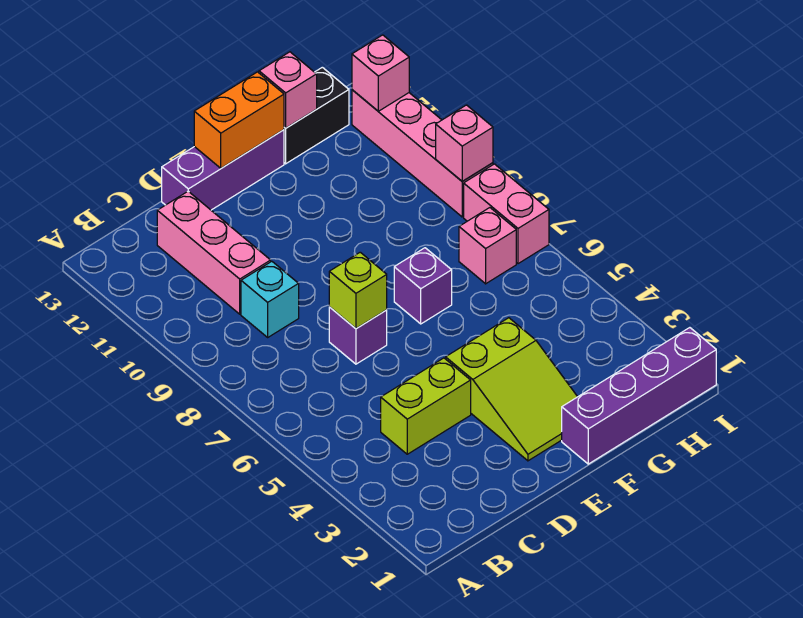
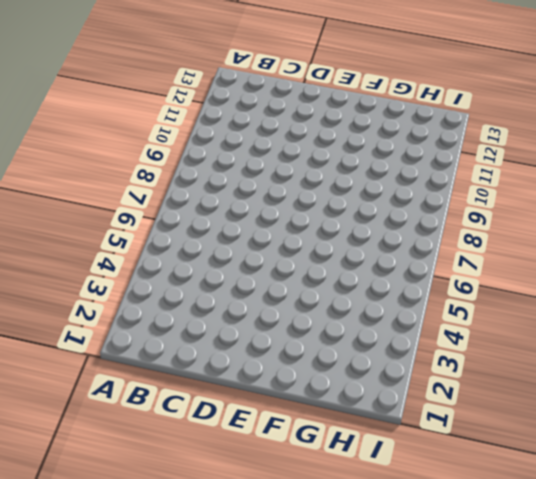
none -> lime 1x2 brick [381,358,471,454]
none -> cyan 1x1 brick [241,261,299,337]
none -> pink 1x3 brick [157,191,271,314]

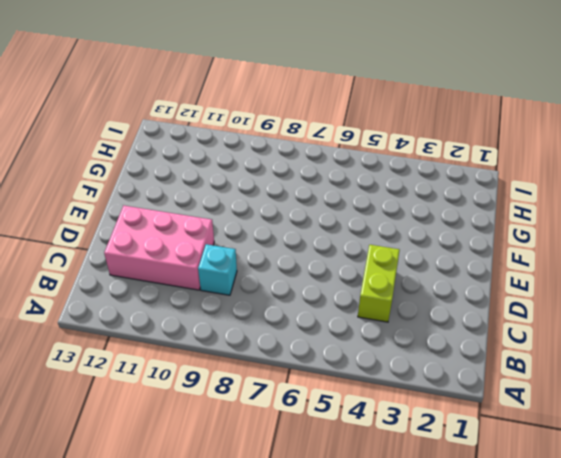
pink 2x3 brick [104,206,214,290] -> pink 1x3 brick [157,191,271,314]
none -> purple 1x1 brick [329,307,387,364]
none -> purple 1x3 brick [162,130,284,210]
none -> lime 2x3 slope [446,318,577,461]

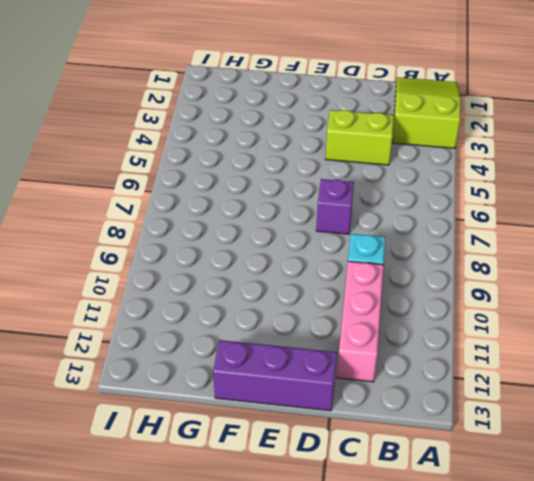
lime 2x3 slope [392,77,461,148] -> lime 2x3 slope moved to [446,318,577,461]
none -> purple 1x4 brick [562,328,716,464]
none -> purple 1x1 brick [394,248,452,324]
none -> black 1x2 brick [284,67,349,164]

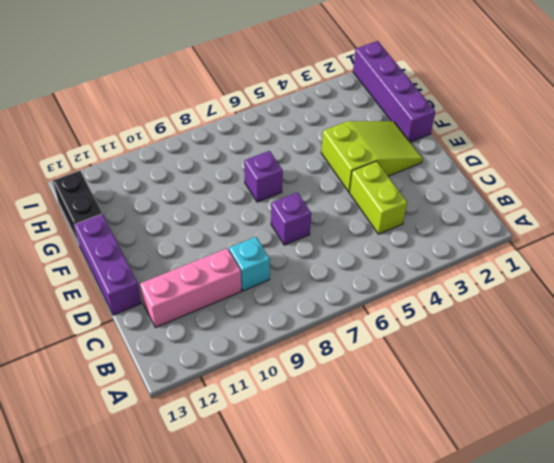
none -> pink 1x1 brick [459,208,516,284]
none -> pink 1x2 brick [464,164,549,264]
none -> pink 1x4 brick [352,90,493,217]

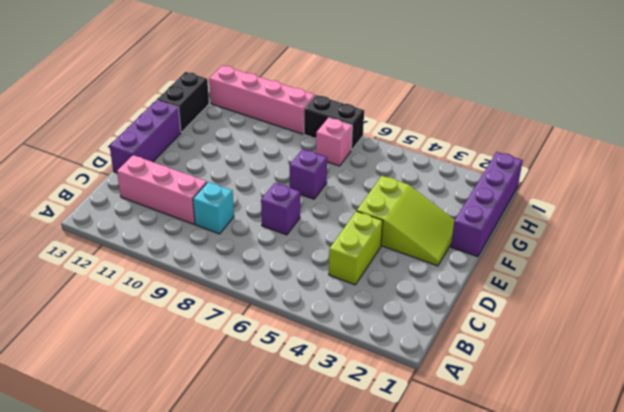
black 1x2 brick [304,95,364,150] -> pink 1x2 brick [464,164,549,264]
none -> lime 1x1 brick [329,252,387,329]
none -> orange 1x2 brick [194,72,284,168]
none -> pink 1x1 brick [259,52,317,128]

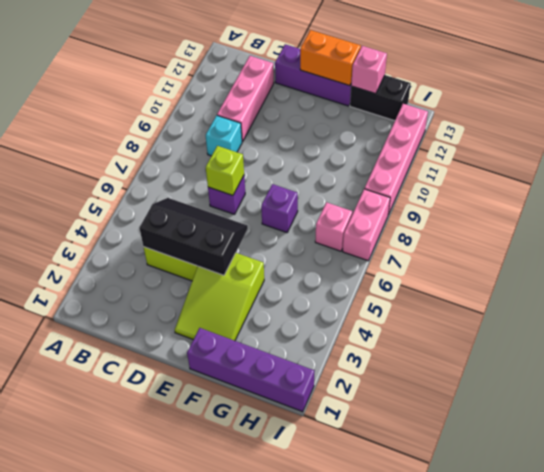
black 2x3 slope [140,198,248,275] -> none
none -> pink 1x1 brick [436,105,493,181]
none -> pink 1x1 brick [352,35,409,111]

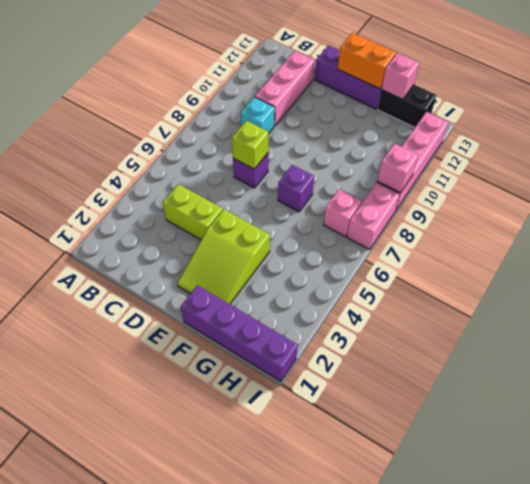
none -> pink 1x1 brick [352,35,409,111]

